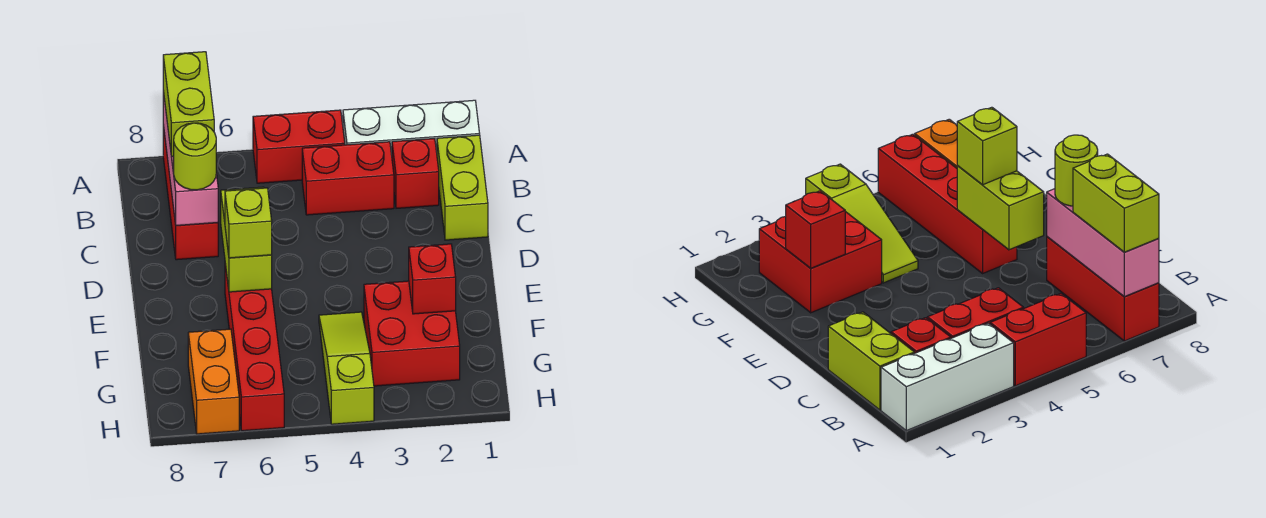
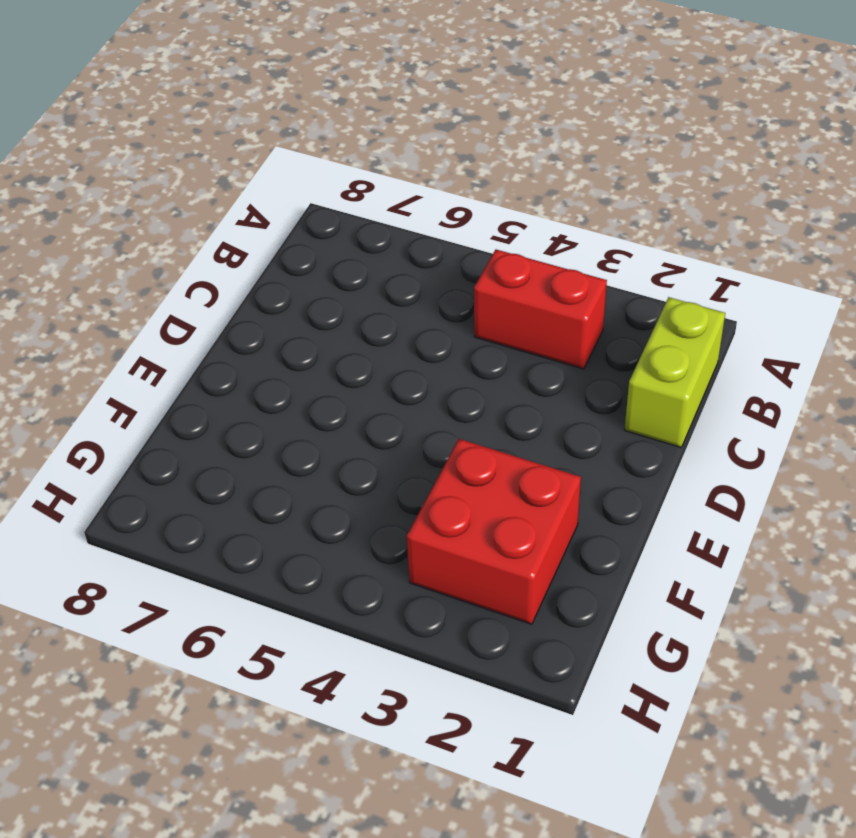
none -> white 1x3 brick [343,100,480,155]
none -> red 1x2 brick [253,110,345,183]
none -> red 1x3 brick [163,125,218,260]

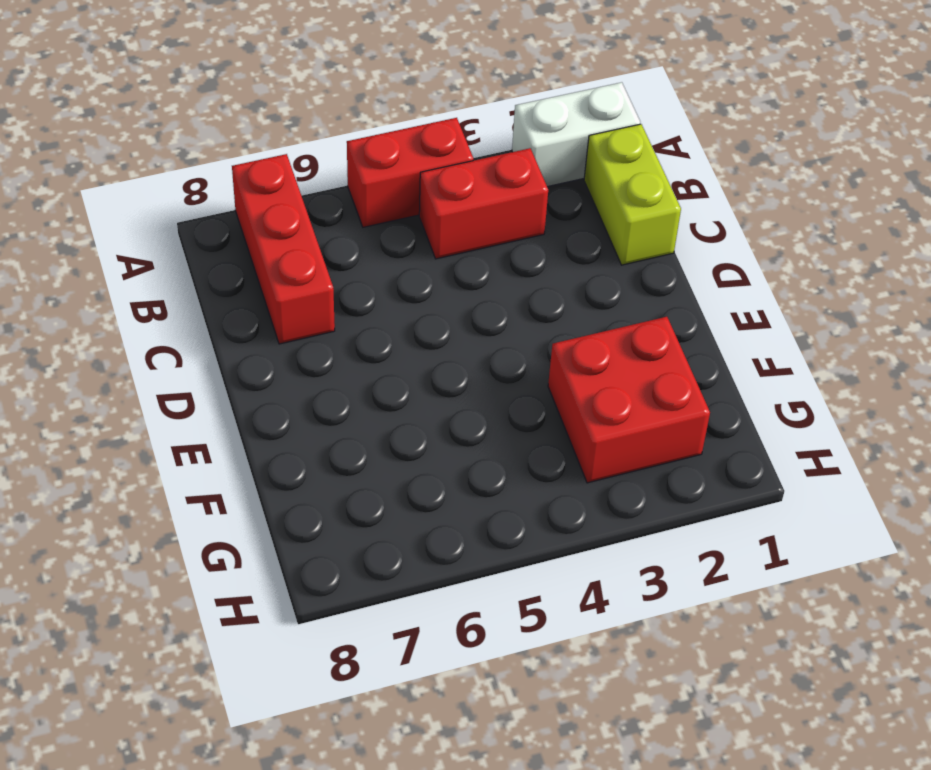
white 1x2 brick [512,82,640,187] -> white 1x3 brick [343,100,480,155]
none -> red 1x1 brick [392,138,439,208]
none -> red 1x4 brick [225,264,284,431]
none -> lime 1x3 slope [319,312,374,424]

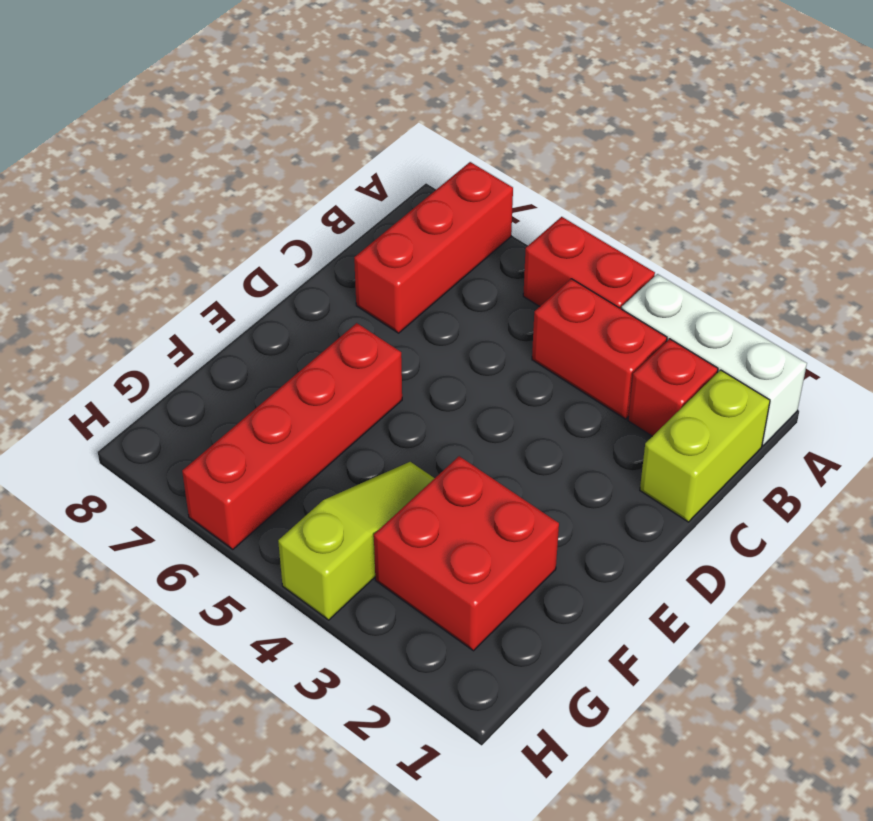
none -> orange 1x2 brick [188,329,239,434]
none -> pink 1x3 brick [163,91,218,225]
none -> lime 1x2 brick [221,187,272,292]

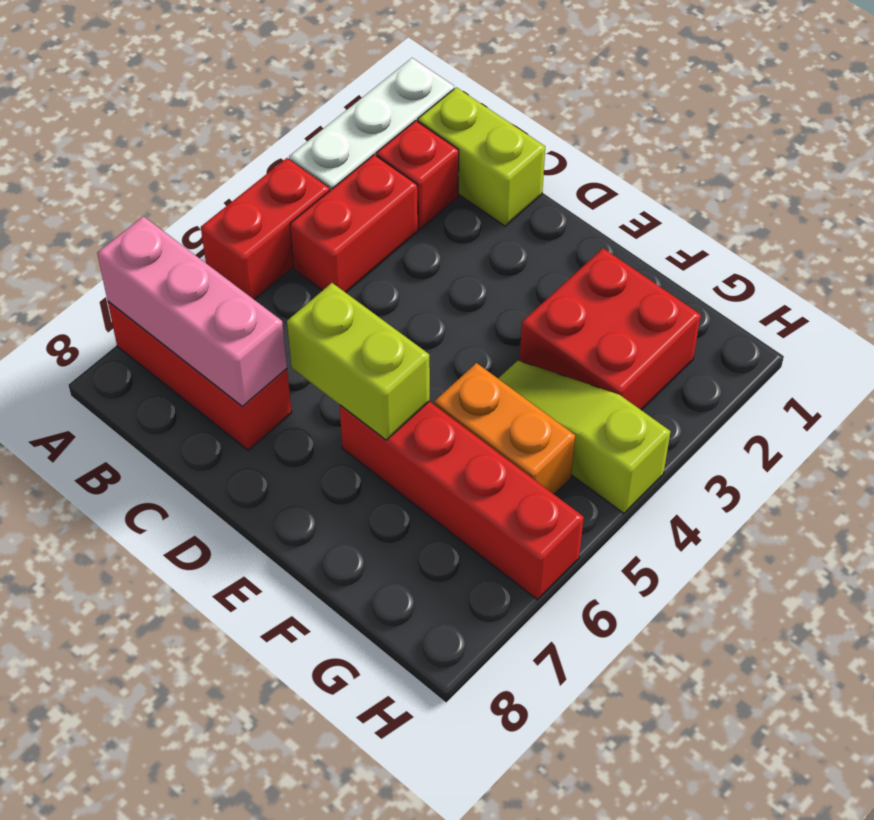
orange 1x2 brick [434,363,575,494] -> orange 1x2 brick moved to [188,329,239,434]
none -> red 1x1 brick [409,244,456,314]
none -> lime 1x2 brick [163,52,214,157]
none -> lime 1x1 round brick [174,123,216,190]

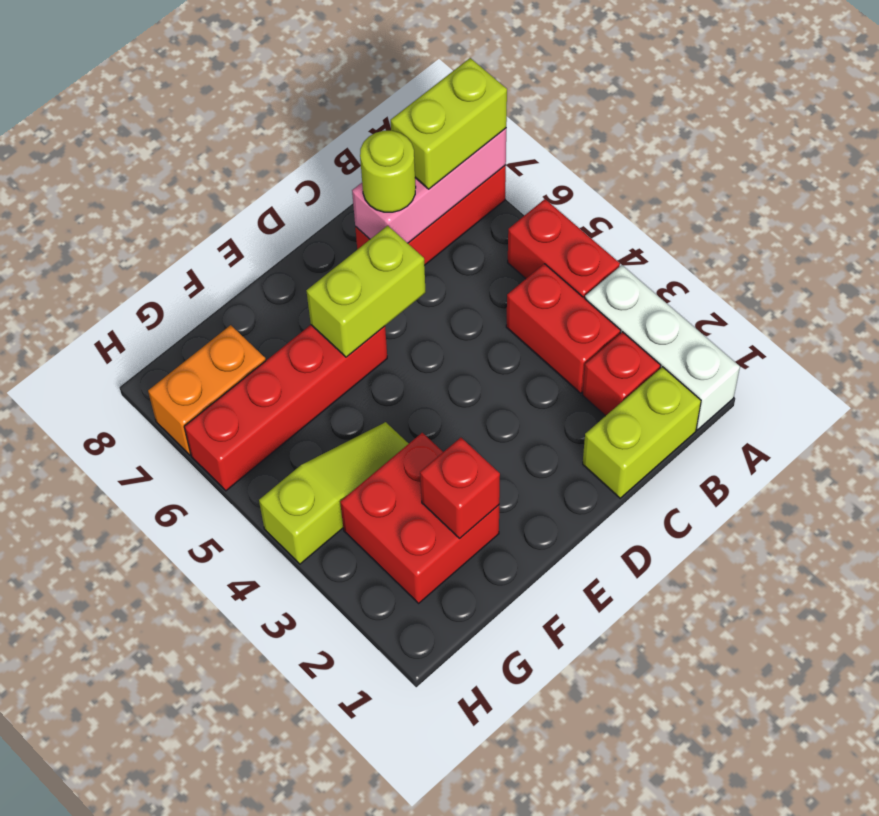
none -> lime 1x1 brick [225,188,272,258]

